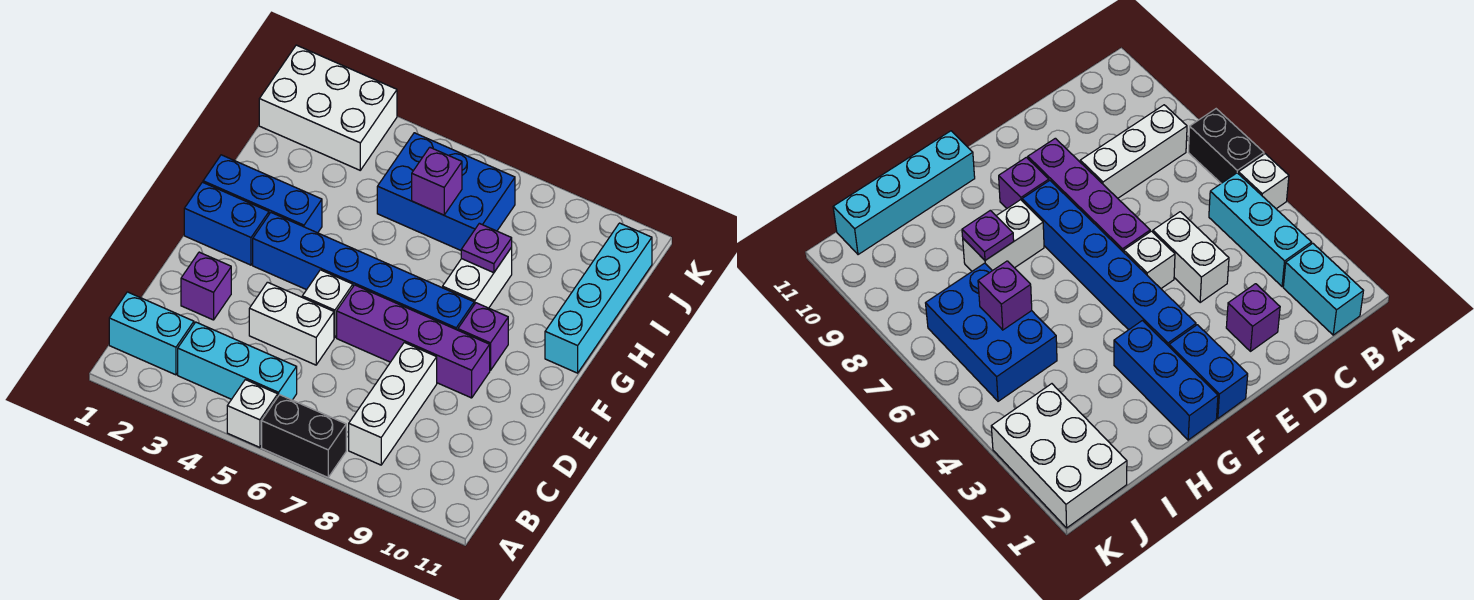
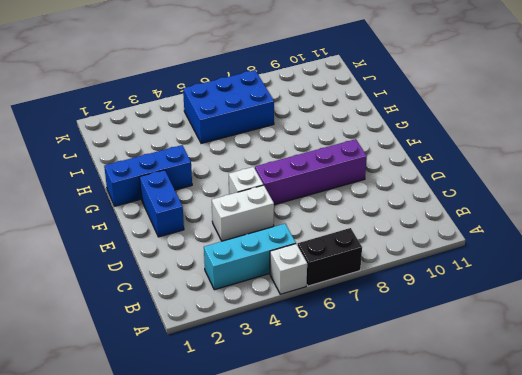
blue 1x2 brick [140,170,184,237] -> blue 1x2 brick turned to [184,182,269,265]
none -> cyan 1x2 brick [109,292,194,375]
none -> white 1x3 brick [349,343,437,465]
none -> purple 1x1 brick [181,252,231,320]

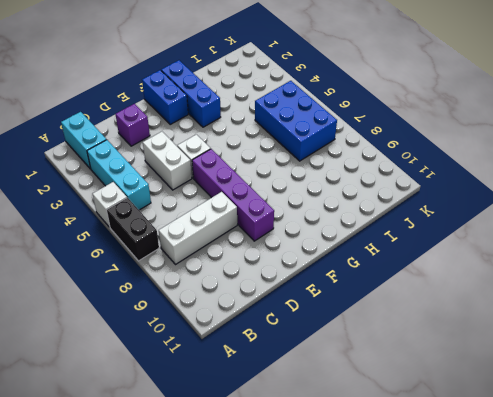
none -> blue 1x6 brick [253,213,474,330]
none -> purple 1x1 brick [458,303,508,371]
none -> white 1x2 brick [443,247,512,308]

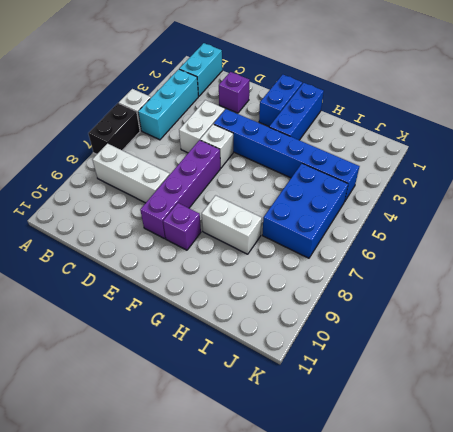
blue 1x6 brick [214,109,360,202] -> blue 1x6 brick turned to [253,213,474,330]
none -> cyan 1x4 brick [545,223,652,373]
none -> white 2x3 brick [259,45,397,170]
none -> purple 1x1 plate [461,223,512,273]

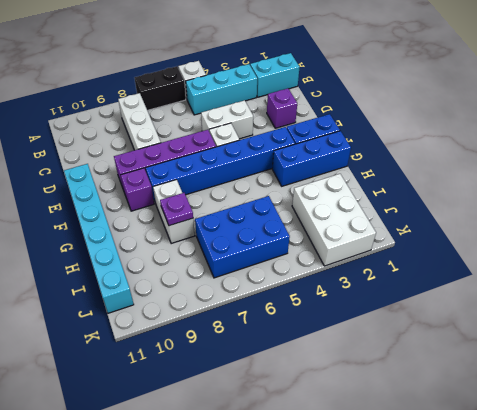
cyan 1x6 brick [64,164,134,313] -> cyan 1x4 brick [545,223,652,373]
white 2x3 brick [292,174,376,266] -> white 2x3 brick turned to [259,45,397,170]
none -> purple 1x1 brick [412,147,462,215]

